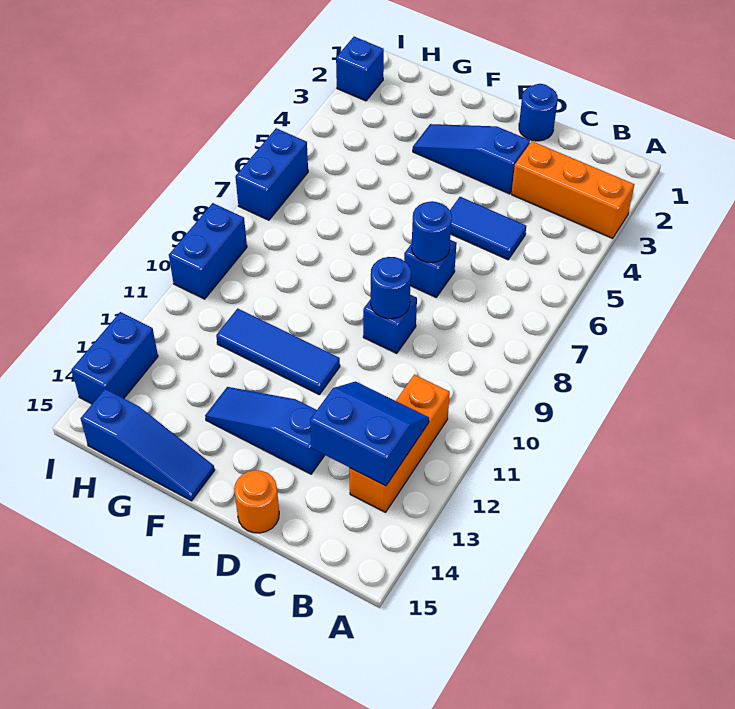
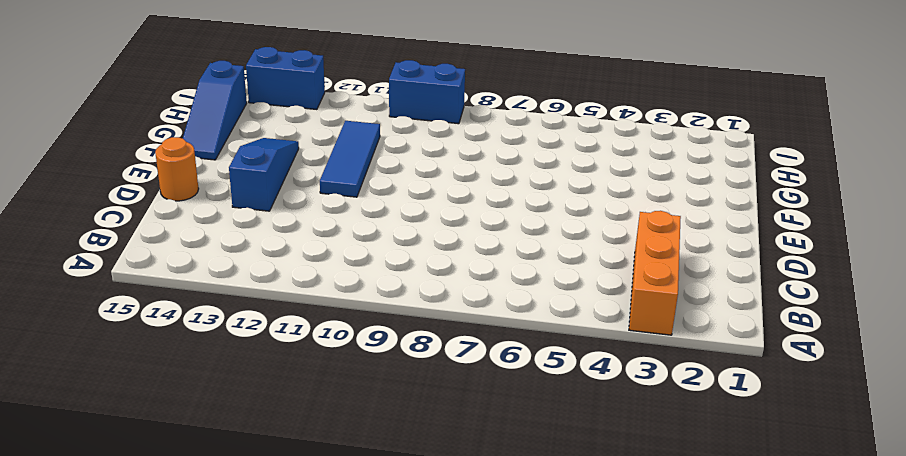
none -> orange 1x3 brick [349,375,450,512]
none -> blue 1x2 tile [450,197,526,260]
none -> blue 1x1 round brick [519,84,558,141]

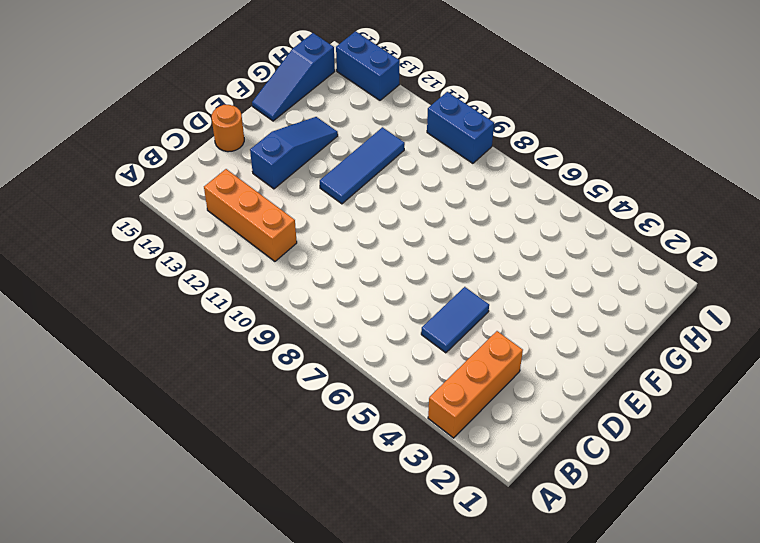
none -> blue 1x1 round brick [519,84,558,141]
none -> blue 1x3 slope [413,124,530,194]
none -> blue 1x1 brick [404,240,457,297]

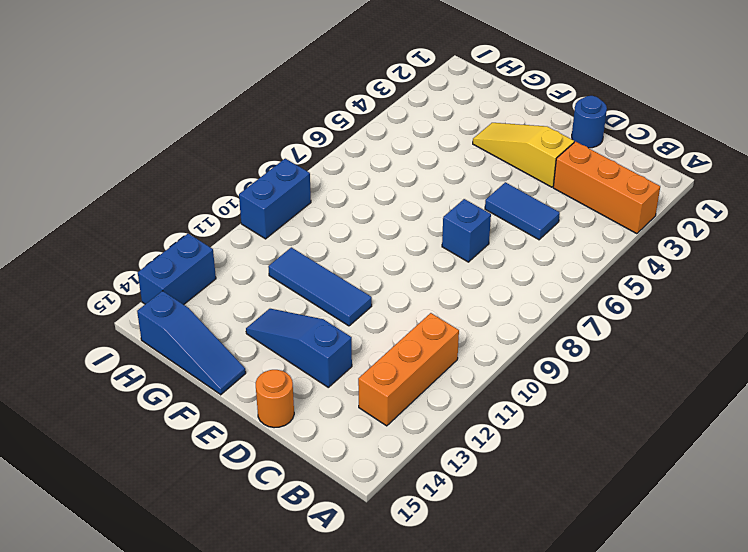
yellow 1x3 slope [473,123,574,187] -> blue 1x3 slope [413,124,530,194]
none -> blue 1x1 brick [363,295,417,353]
none -> blue 1x1 brick [336,37,384,101]
none -> blue 1x2 brick [235,128,308,220]

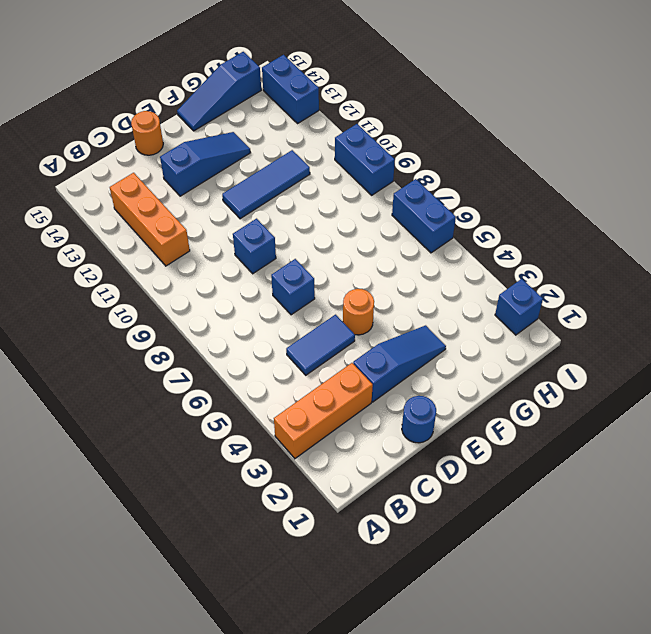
orange 1x1 round brick [343,289,374,335] -> none
none -> blue 2x2 slope [310,381,429,486]
none -> blue 1x1 round brick [412,201,452,262]
none -> blue 1x1 round brick [371,257,411,319]

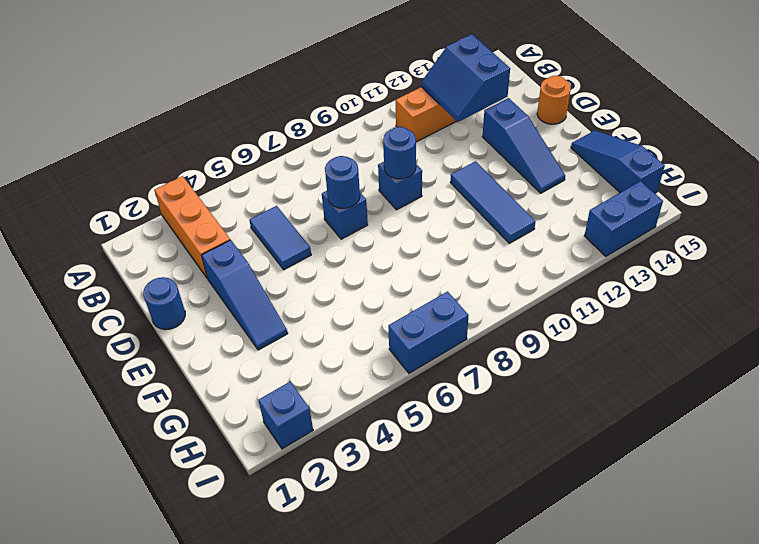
none -> blue 1x2 brick [169,203,247,299]

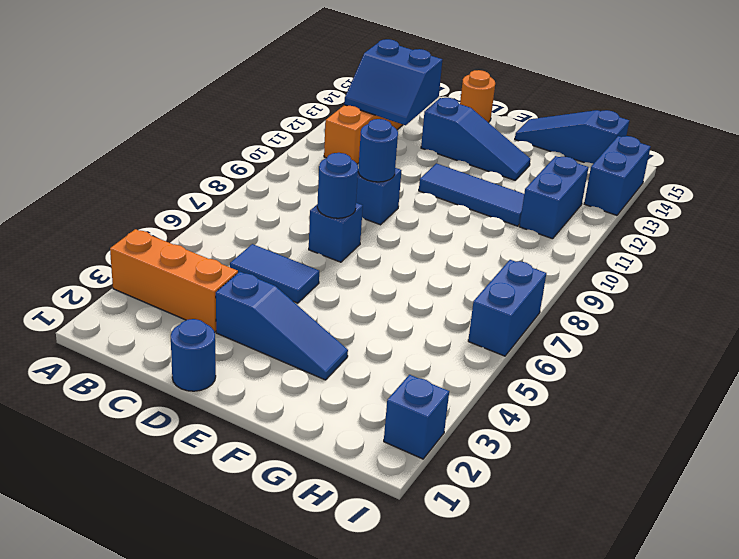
blue 1x2 brick [519,156,589,239] -> blue 1x2 brick moved to [169,203,247,299]

